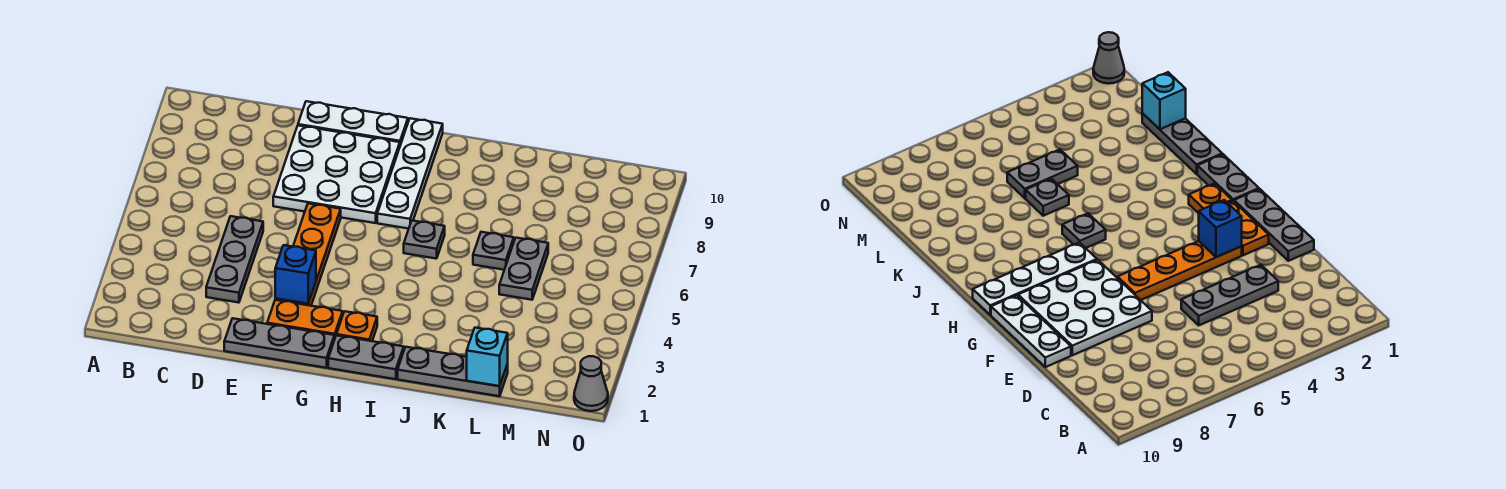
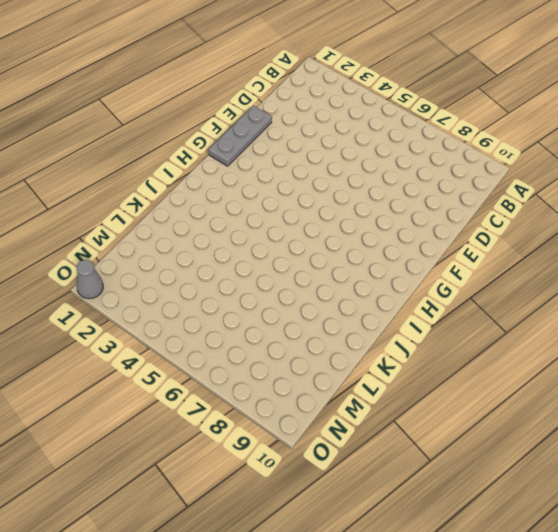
none -> grey 1x3 plate [206,216,263,303]
none -> white 3x3 plate [273,125,400,223]
none -> white 1x3 plate [298,101,408,145]

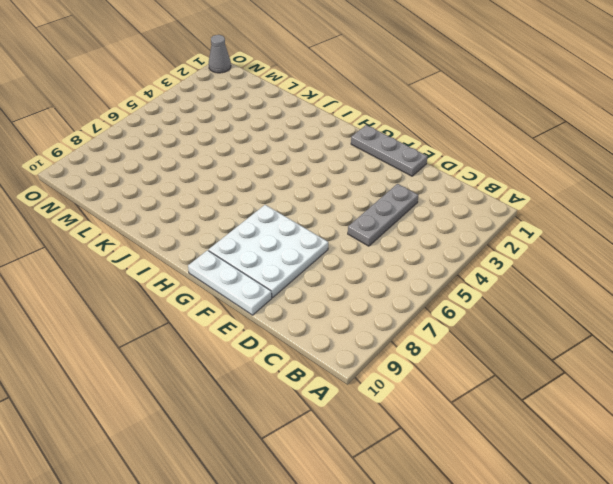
none -> orange 1x2 plate [267,300,343,340]
none -> orange 1x4 plate [275,203,341,306]
none -> grey 1x2 plate [328,335,404,379]

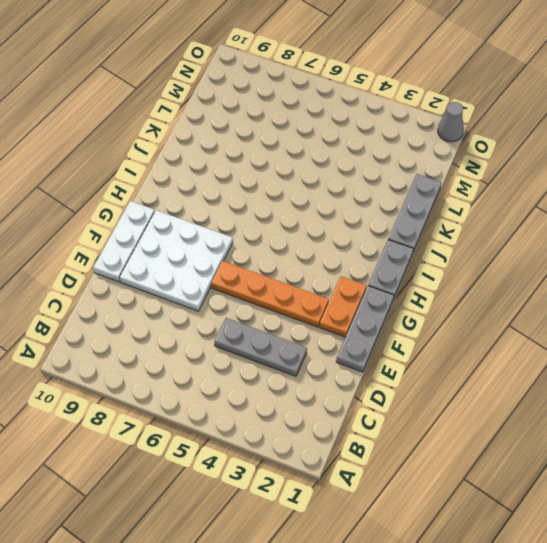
none -> orange 1x1 plate [336,311,377,341]
none -> white 1x4 plate [377,118,443,229]
none -> grey 1x1 plate [404,221,445,259]

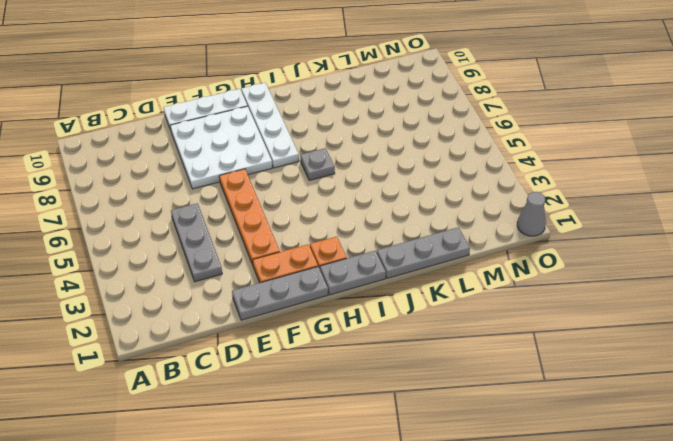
none -> grey 1x1 plate [473,232,514,270]
none -> grey 1x2 plate [499,238,548,300]
none -> blue 1x1 brick [275,245,316,304]

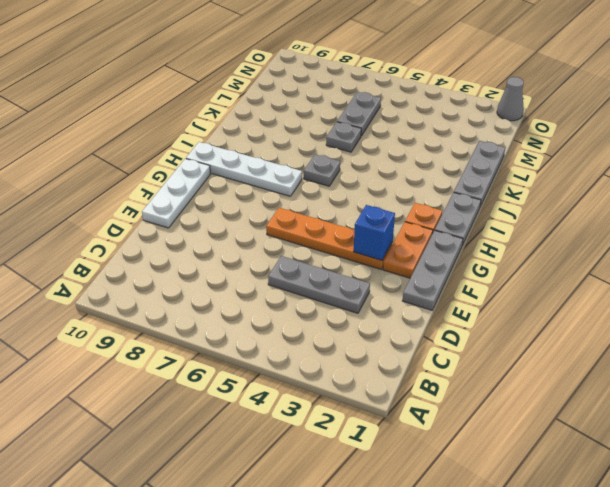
grey 1x2 plate [337,92,381,136] -> grey 1x2 plate turned to [499,238,548,300]
none -> white 3x3 plate [273,125,400,223]
none -> cyan 1x1 brick [467,328,508,386]

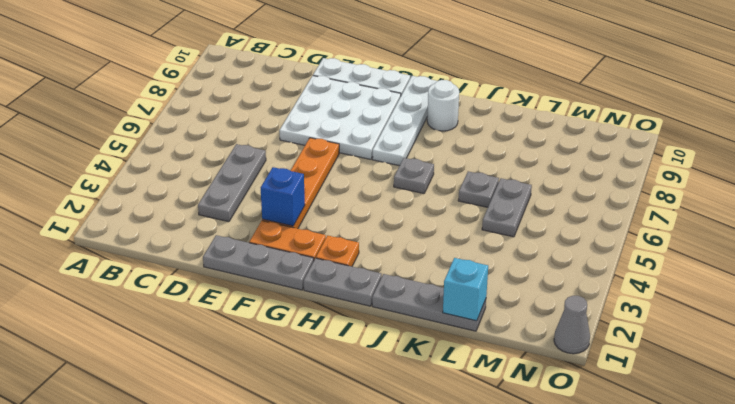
white 1x1 round brick [427,80,459,131] -> none

